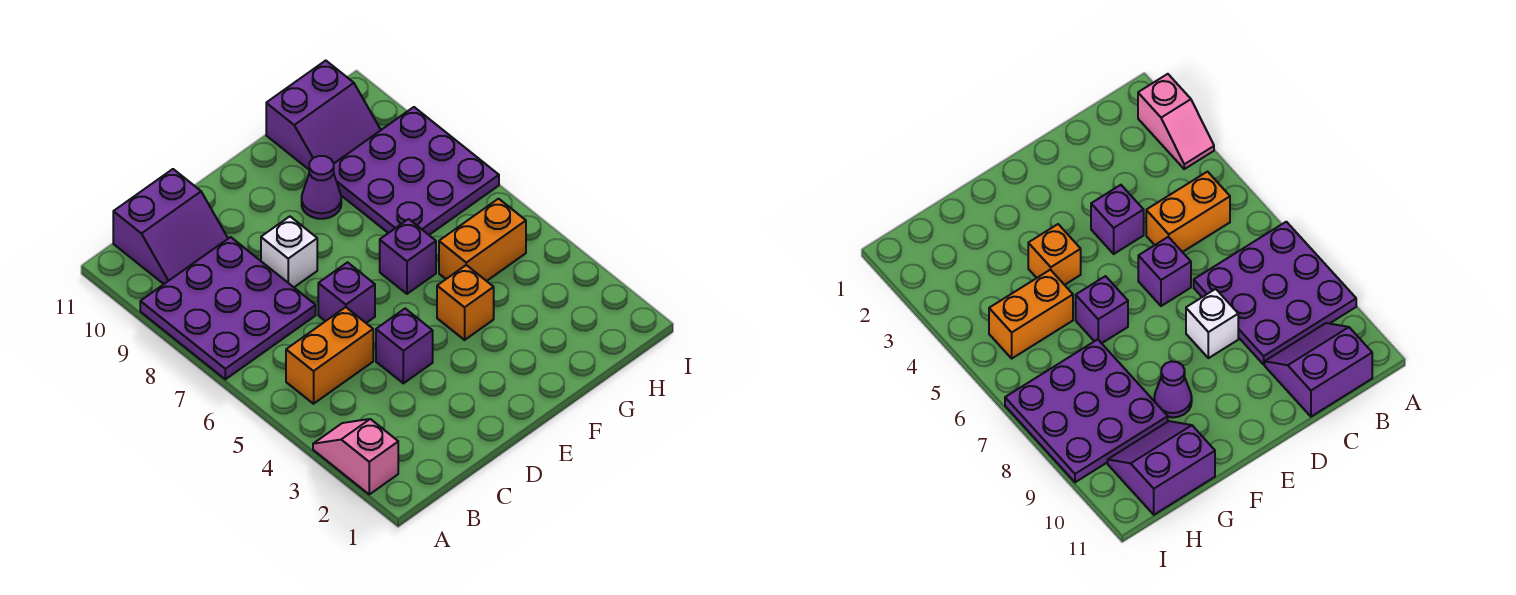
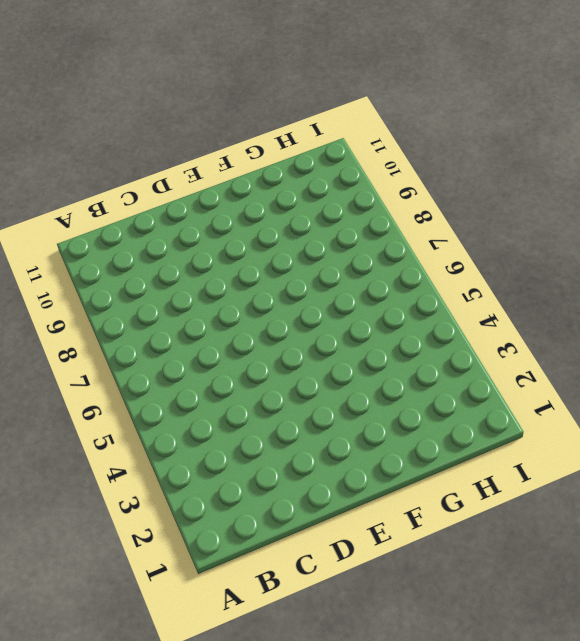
none -> pink 1x2 slope [313,419,398,494]
none -> purple 3x3 plate [140,237,316,379]
none -> orange 1x2 brick [286,307,373,404]

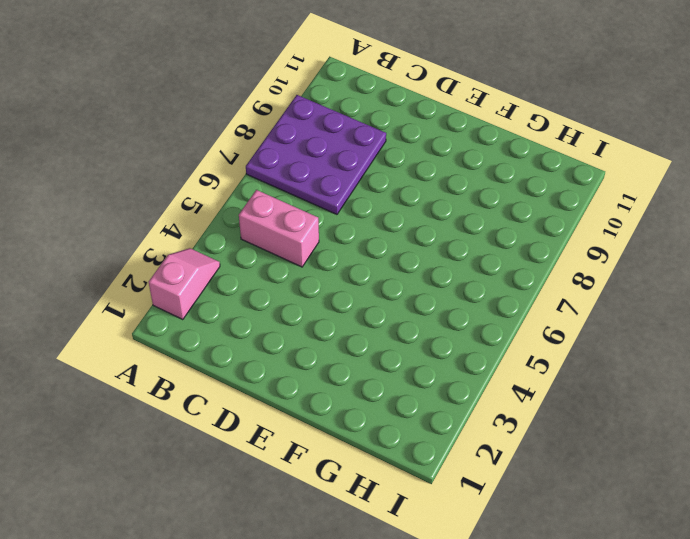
pink 1x2 brick [239,190,319,267] -> orange 1x2 brick [286,307,373,404]
none -> purple 2x2 slope [113,169,228,284]
none -> purple 1x1 brick [376,309,433,383]
none -> purple 1x1 brick [318,262,375,323]

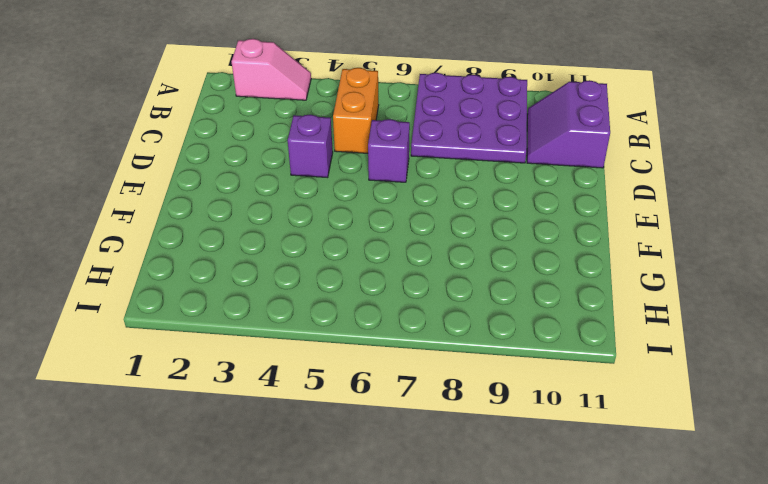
none -> white 1x1 brick [261,217,317,287]
none -> orange 1x1 brick [437,265,494,340]
none -> purple 1x1 brick [380,219,436,294]

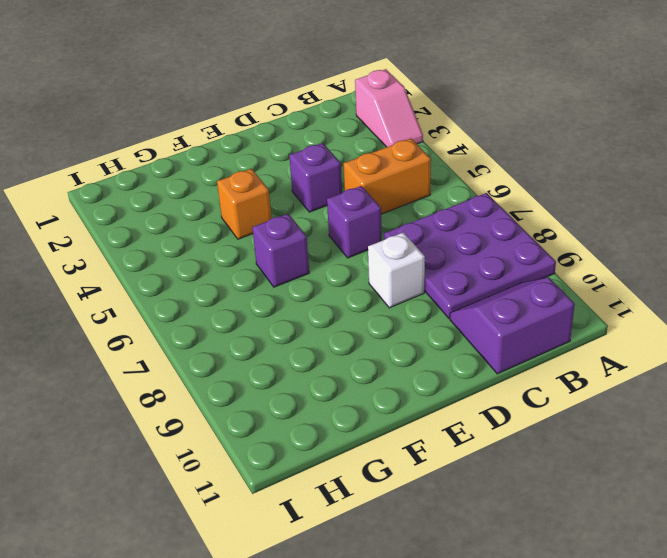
none -> purple 1x1 cone [302,156,341,219]
none -> orange 1x2 brick [439,199,526,281]
none -> purple 3x3 plate [334,107,499,235]

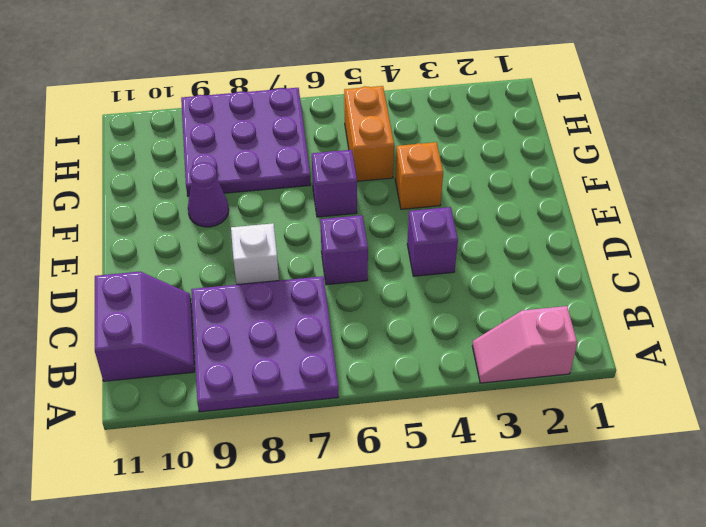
none -> orange 1x2 brick [286,307,373,404]
none -> purple 2x2 slope [266,61,381,169]

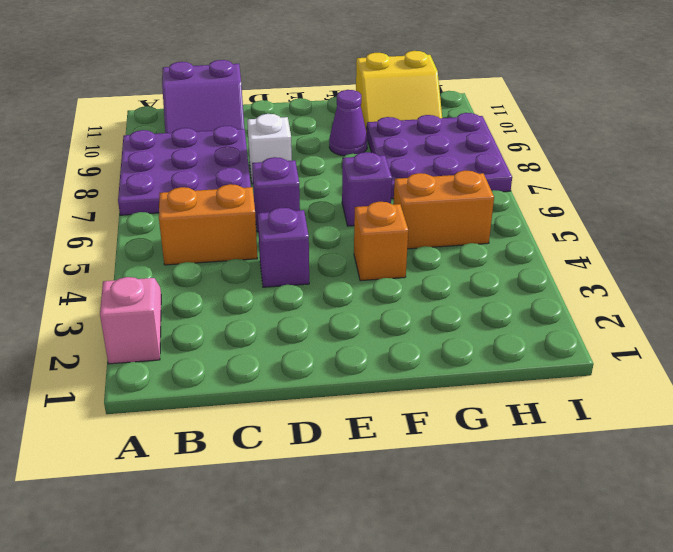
yellow 2x2 slope [356,51,442,133] -> purple 2x2 slope [266,61,381,169]

